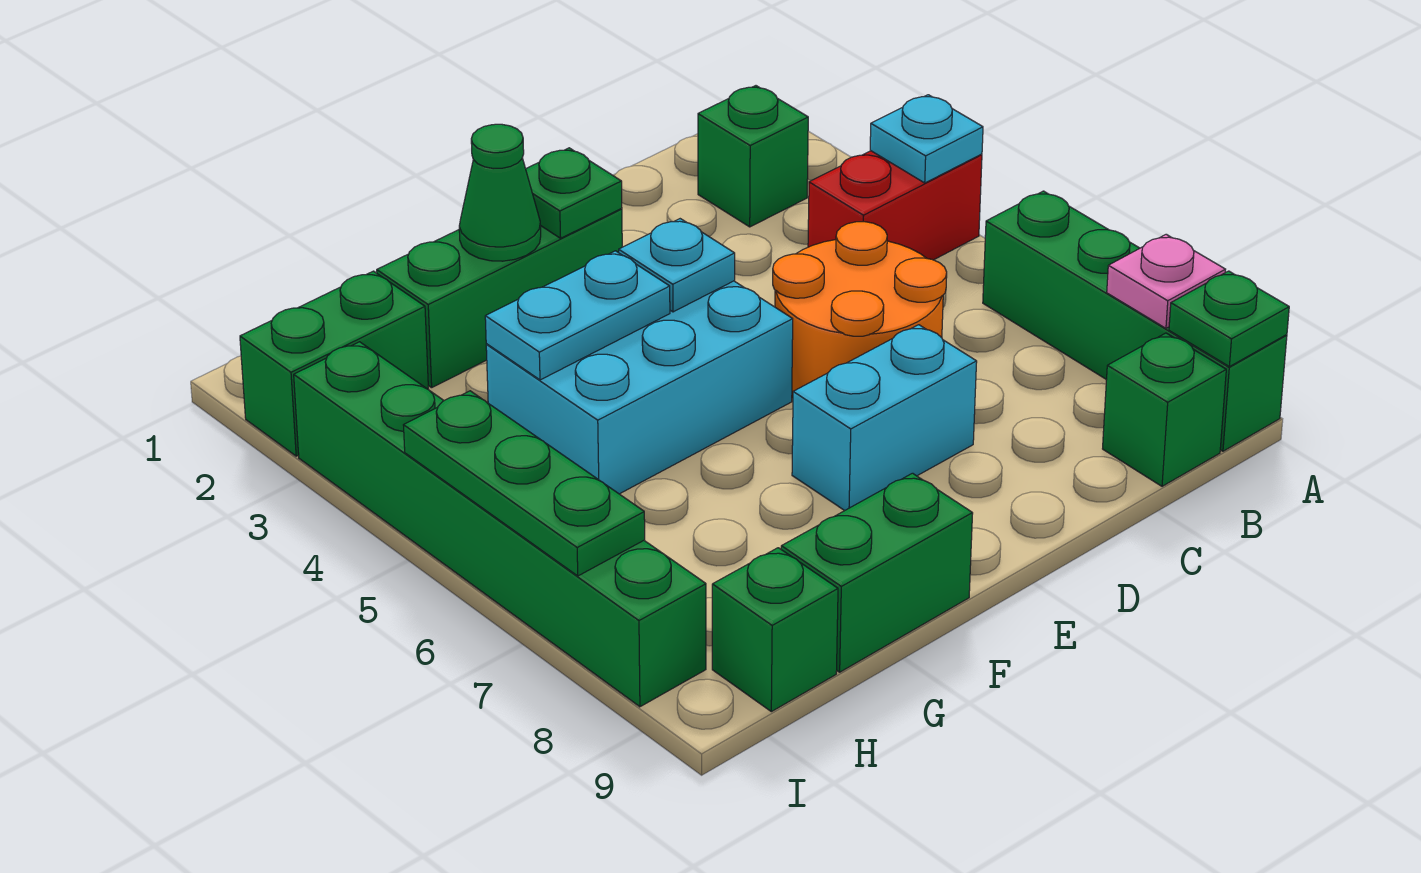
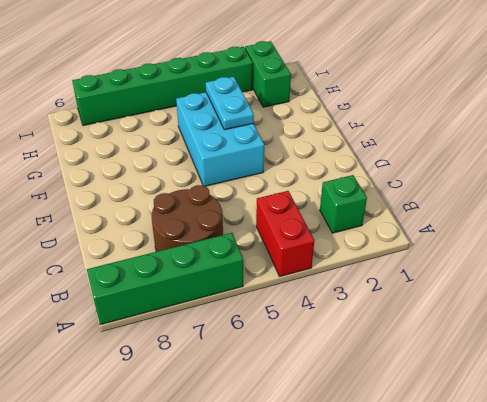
brown 2x2 round brick [152,185,223,252] -> orange 2x2 round brick [773,222,947,398]
none -> green 1x1 brick [1103,333,1226,486]
none -> cyan 1x2 brick [792,325,977,511]
none -> green 1x3 brick [377,209,622,388]

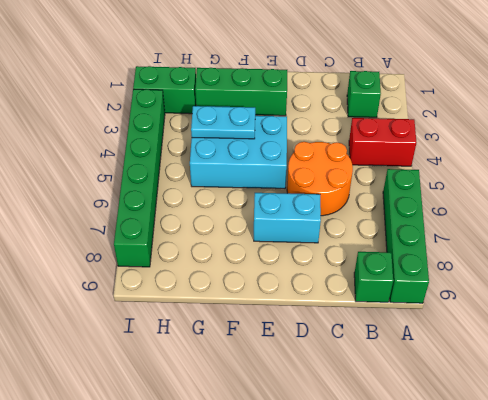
none -> green 1x2 brick [781,473,973,672]
none -> green 1x1 brick [712,548,838,712]
none -> cyan 1x1 plate [870,95,983,183]

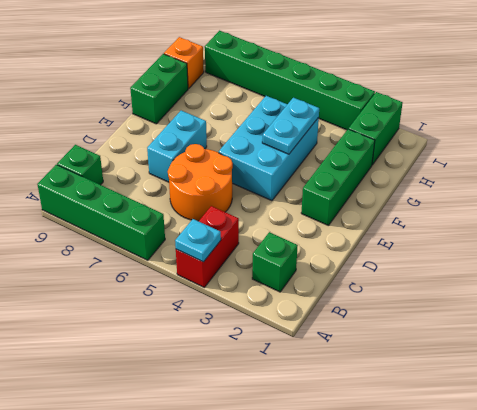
orange 1x1 brick [164,37,204,89] -> green 1x1 brick [712,548,838,712]
none -> pink 1x1 plate [1107,234,1226,328]
none -> green 1x1 plate [1169,271,1289,367]
none -> green 1x1 plate [526,148,622,238]

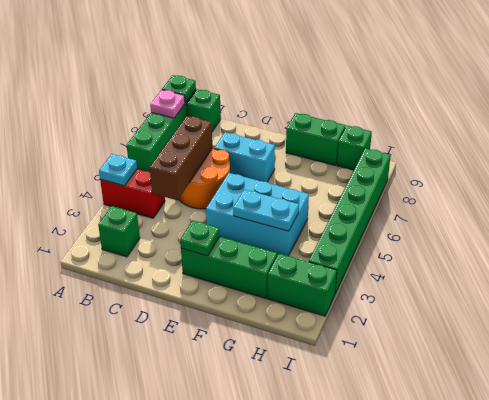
brown 1x3 brick [150,116,212,200] -> none
none -> cyan 1x1 plate [619,219,735,312]
none -> green 1x1 cone [459,124,541,261]
none -> green 1x3 plate [404,391,645,576]

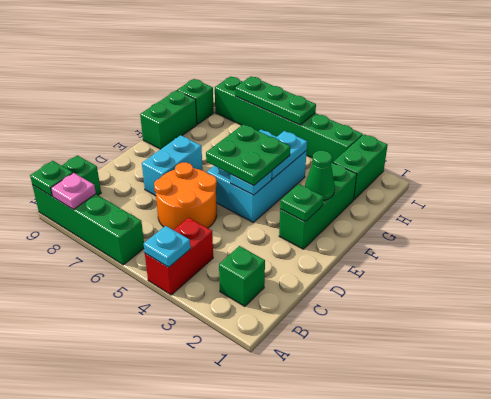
green 2x2 plate [206,124,290,186] -> none

